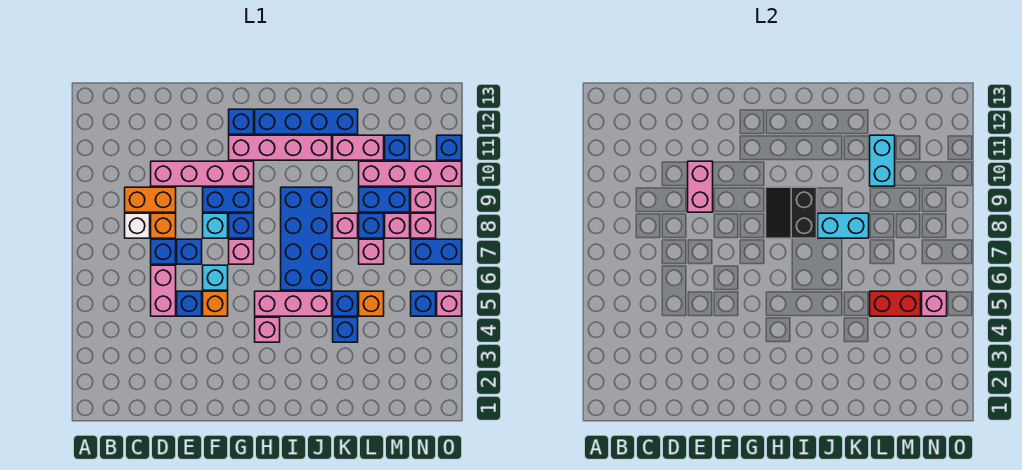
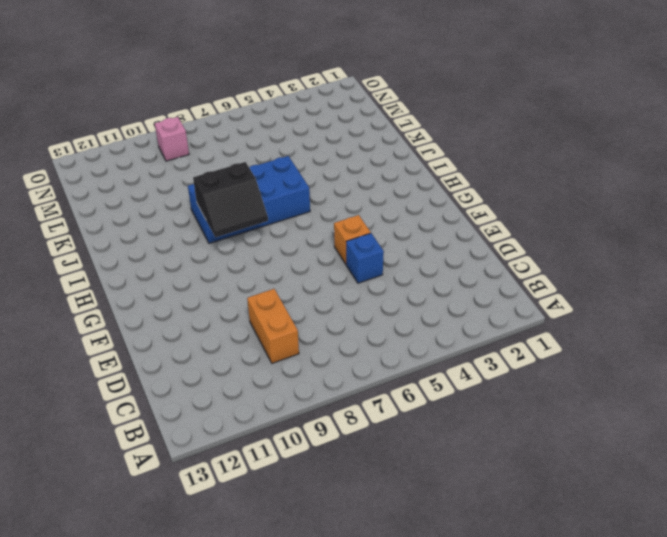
none -> white 1x1 brick [125,213,150,238]
none -> pink 1x2 brick [151,265,176,316]
none -> blue 1x1 brick [151,239,176,264]
none -> orange 1x1 brick [151,213,176,238]

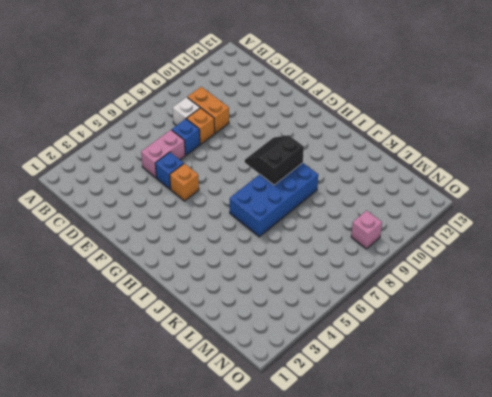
none -> pink 1x4 brick [151,161,254,186]
none -> blue 1x1 brick [177,239,202,264]
none -> cyan 1x1 brick [203,265,228,290]
none -> cyan 1x1 brick [203,213,228,238]

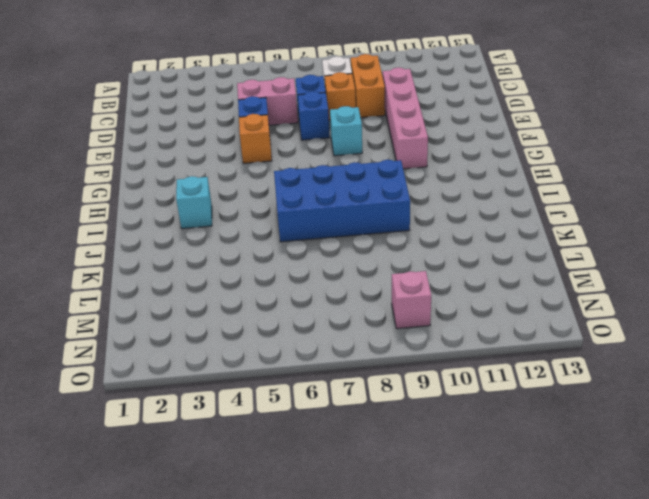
cyan 1x1 brick [176,176,212,229] -> cyan 1x1 brick moved to [203,265,228,290]
none -> blue 1x2 brick [203,187,254,212]
none -> pink 1x1 brick [229,239,254,264]
none -> blue 1x1 brick [229,213,254,238]
none -> pink 1x4 brick [229,135,332,160]

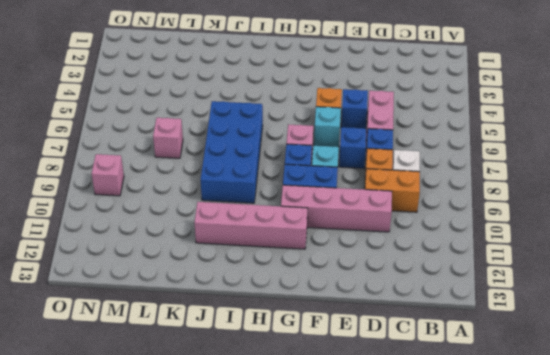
none -> blue 1x1 brick [229,109,254,134]
none -> pink 1x1 brick [255,317,280,342]
none -> pink 1x3 brick [255,291,332,316]
none -> blue 1x4 brick [255,109,358,134]

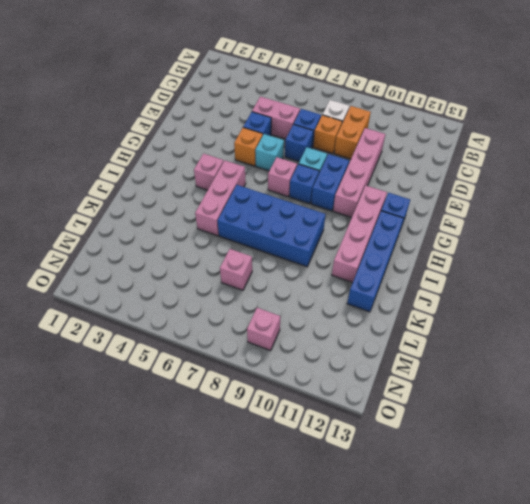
none -> blue 1x1 brick [333,317,358,342]
none -> blue 1x1 brick [333,291,358,316]
none -> pink 1x1 brick [333,213,358,238]
none -> pink 1x2 brick [333,135,384,160]

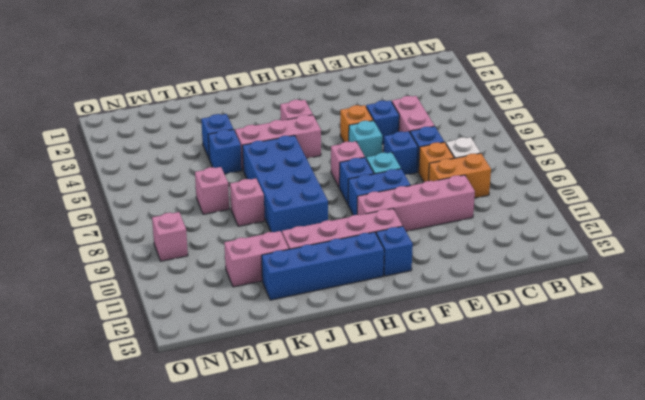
none -> orange 1x1 brick [359,291,384,316]
none -> blue 1x1 brick [359,213,384,238]
none -> blue 1x2 brick [359,187,410,212]
none -> pink 1x4 brick [359,161,462,186]

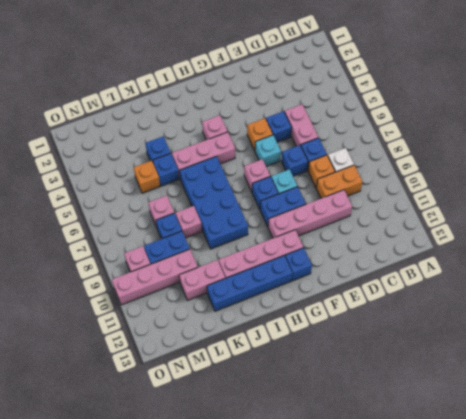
none -> pink 1x1 brick [385,213,410,238]
none -> blue 1x1 brick [385,135,410,160]
none -> blue 1x1 brick [411,291,436,316]
none -> blue 1x2 brick [411,239,462,264]

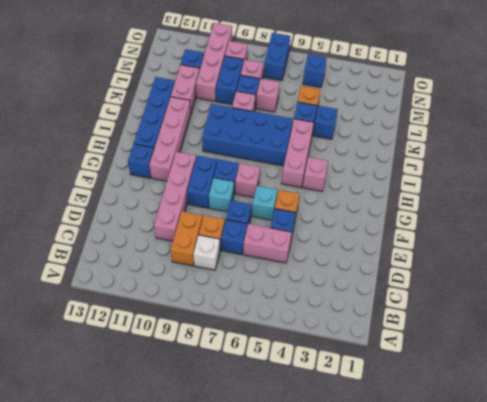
none -> pink 1x1 brick [411,213,436,238]
none -> pink 1x1 brick [437,291,462,316]
none -> blue 1x1 brick [437,135,462,160]
none -> pink 1x2 brick [688,161,713,212]

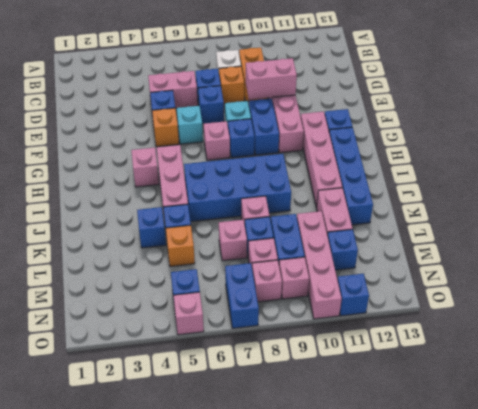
none -> black 2x2 slope [766,187,817,238]
none -> cyan 1x2 brick [818,213,869,238]
none -> red 1x2 brick [870,291,921,316]
none -> cyan 1x2 brick [870,135,895,186]

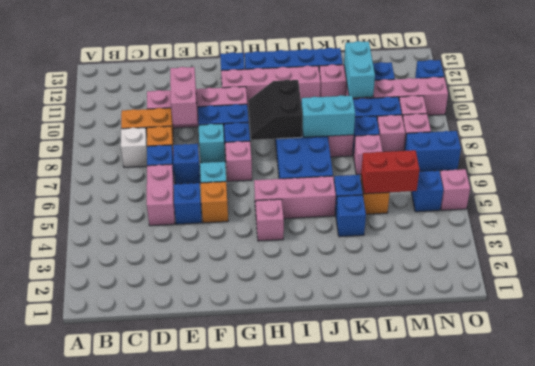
none -> pink 1x1 brick [922,291,947,316]

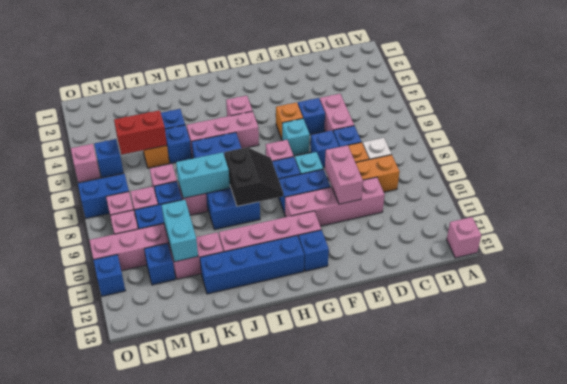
pink 1x1 brick [447,217,481,258] -> pink 1x1 brick moved to [922,291,947,316]

